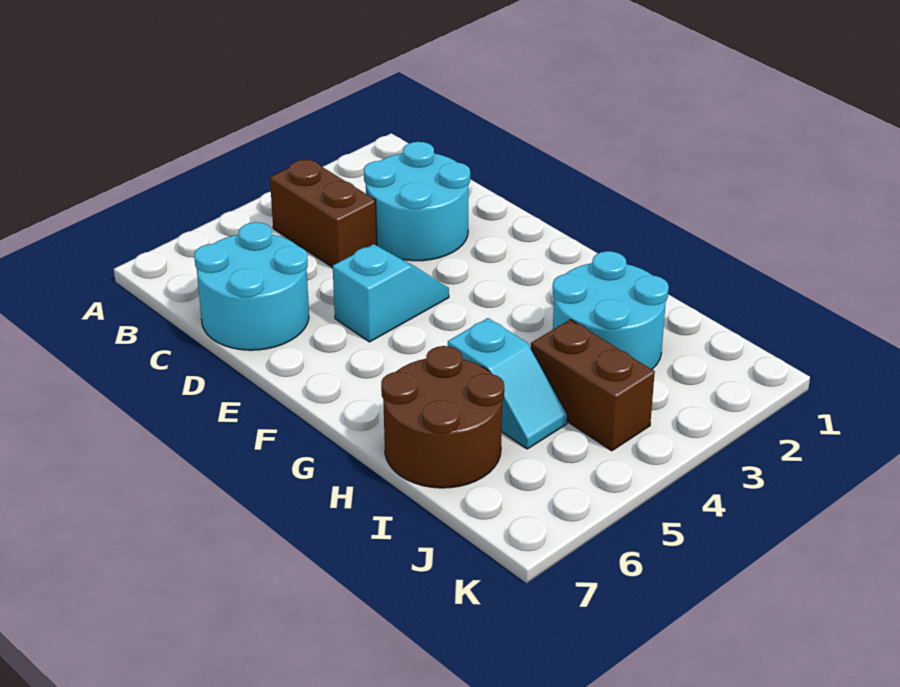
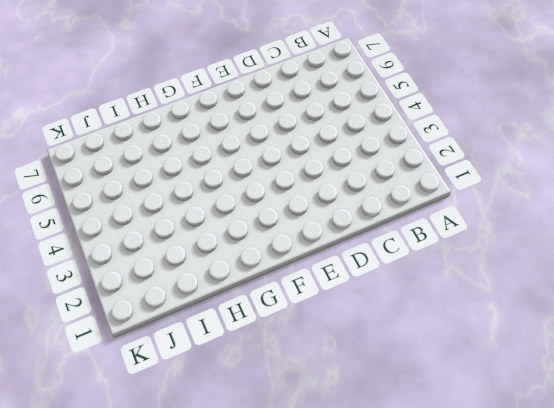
none -> brown 1x2 brick [270,159,377,268]
none -> cyan 2x2 round brick [364,142,470,261]

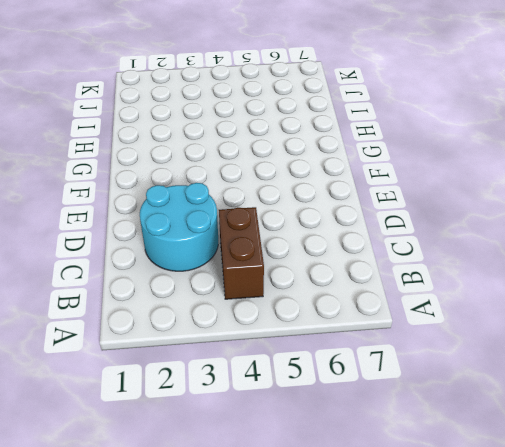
none -> cyan 2x2 round brick [194,222,309,350]
none -> cyan 1x2 slope [333,244,449,342]

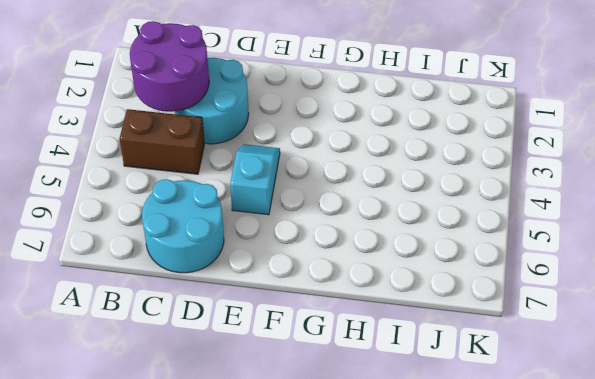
purple 2x2 round brick [130,21,209,112] -> none
none -> cyan 2x2 round brick [552,251,669,369]
none -> cyan 1x2 slope [448,318,567,449]

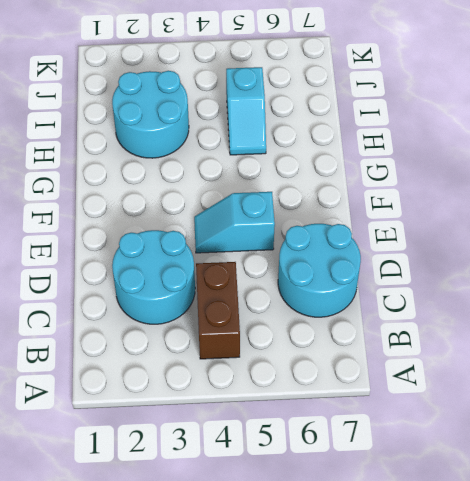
cyan 1x2 slope [226,67,266,155] -> cyan 1x2 slope turned to [448,318,567,449]
none -> brown 2x2 round brick [381,346,504,488]
none -> brown 1x2 brick [531,320,655,451]

